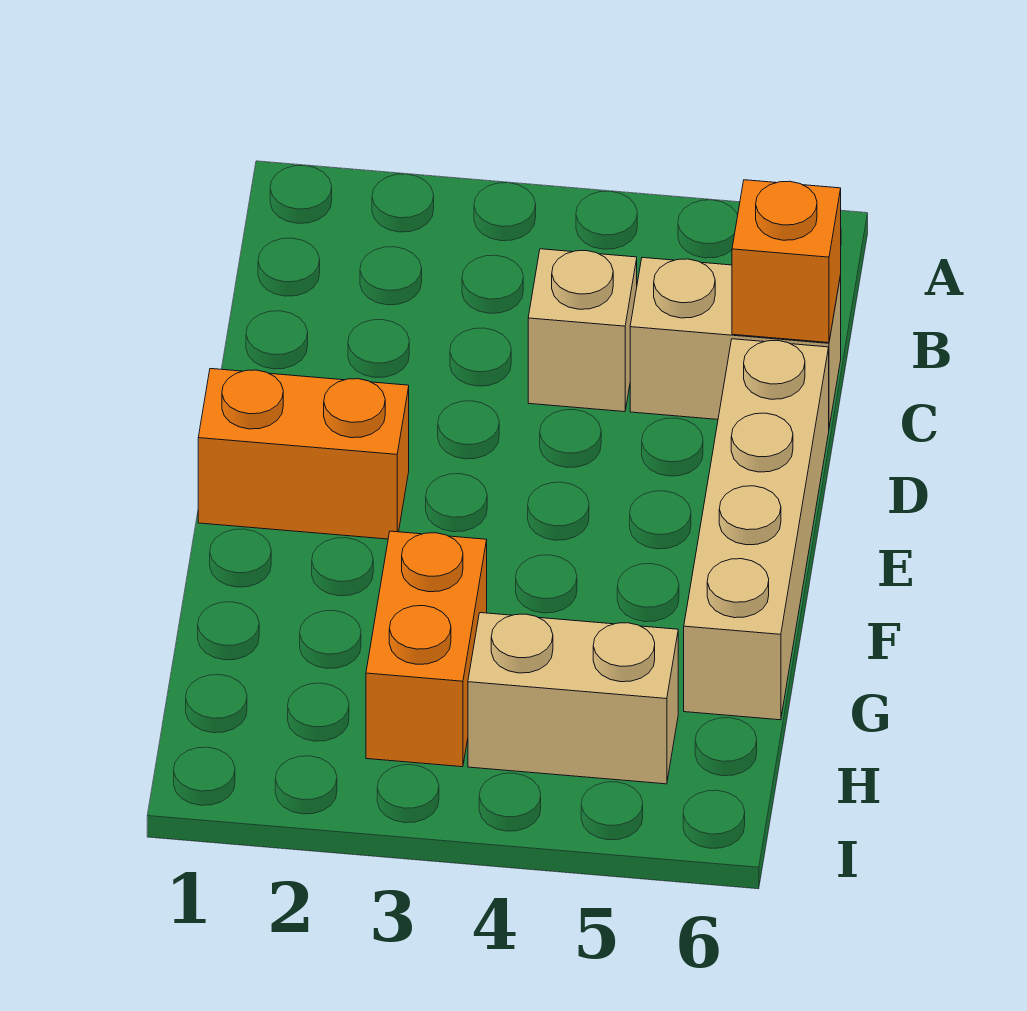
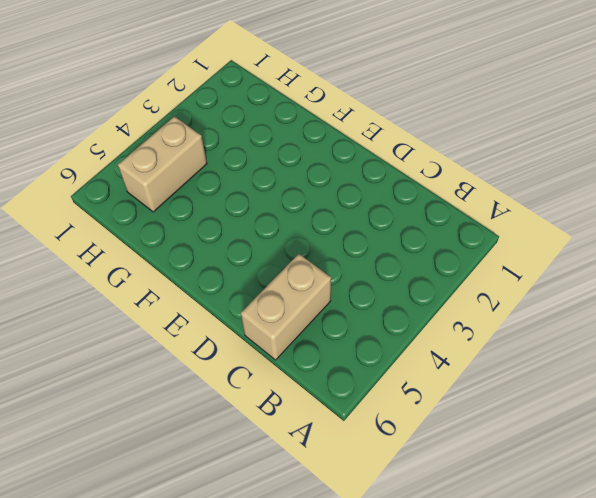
none -> tan 1x1 brick [528,249,637,412]
none -> tan 1x4 brick [684,339,829,720]

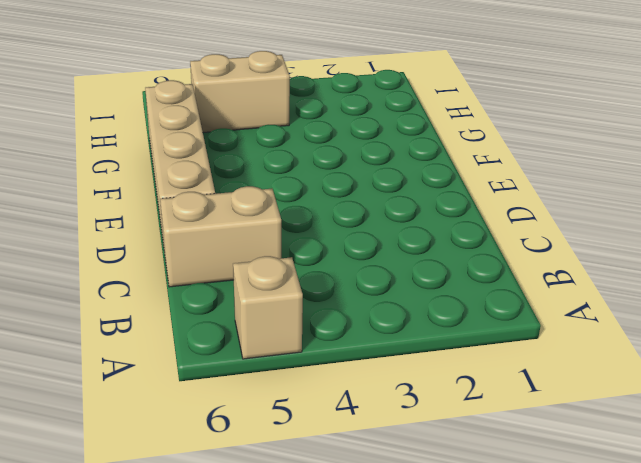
tan 1x1 brick [233,256,303,359] -> tan 1x1 brick moved to [528,249,637,412]
none -> orange 1x2 brick [198,369,409,539]
none -> orange 1x2 brick [366,531,487,767]

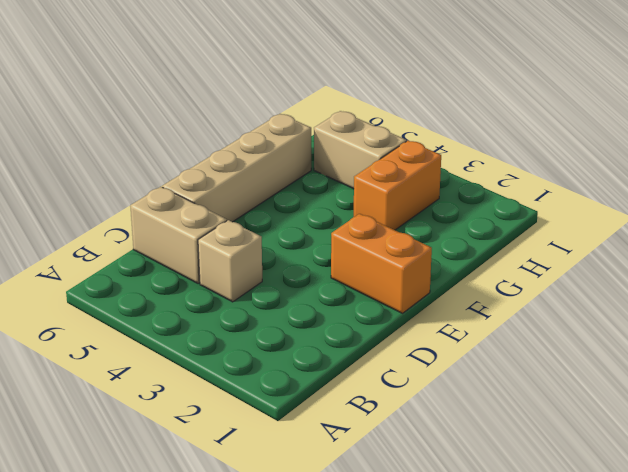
none -> orange 1x1 brick [732,180,841,343]

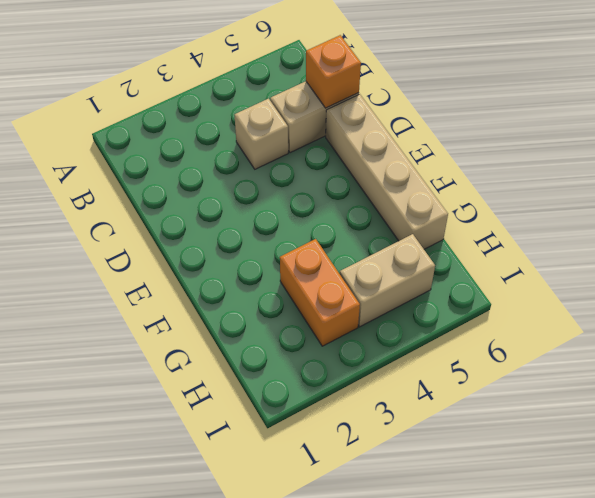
none -> orange 1x2 brick [198,369,409,539]

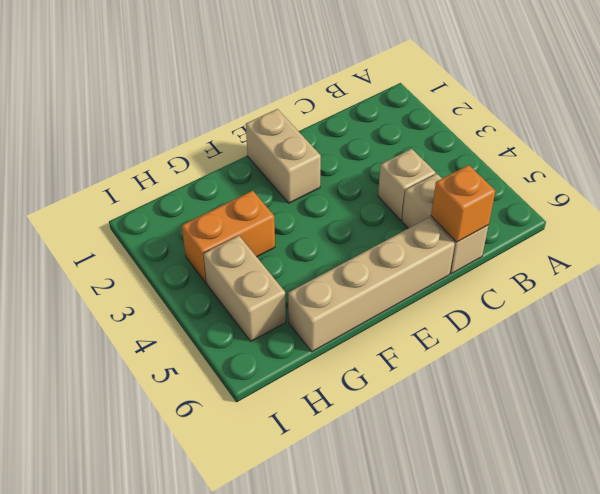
tan 1x2 brick [246,109,321,203] -> orange 1x2 brick [198,369,409,539]

